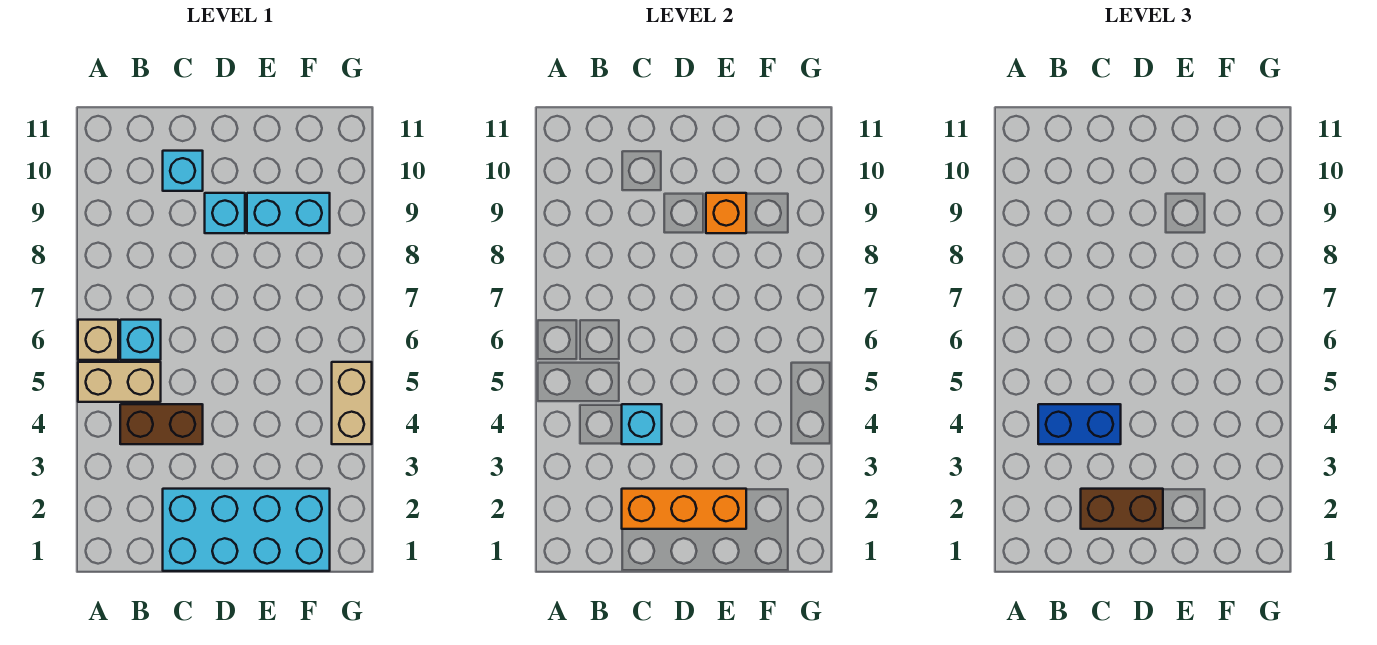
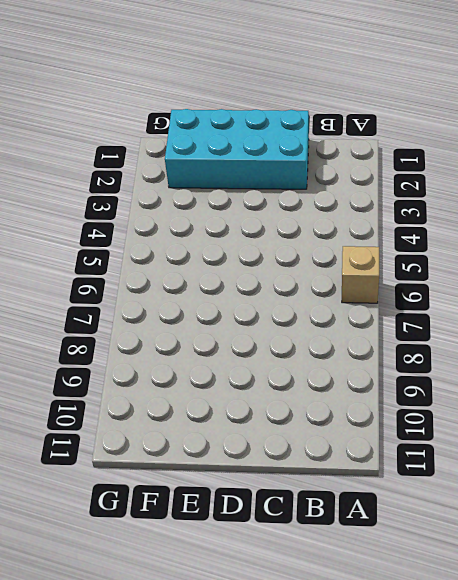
none -> tan 1x2 brick [78,362,161,402]
none -> brown 1x2 brick [120,404,203,444]
none -> cyan 1x1 brick [120,320,161,360]

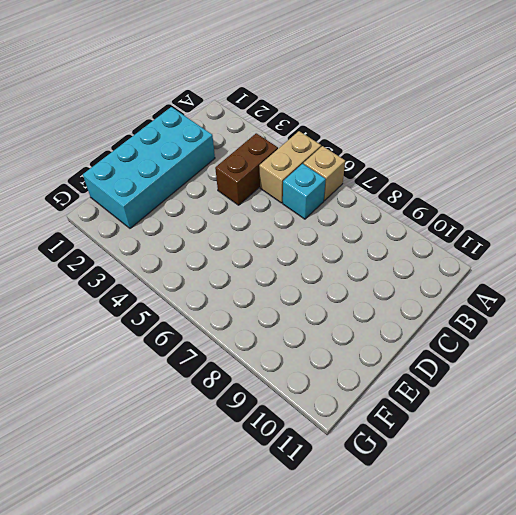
none -> cyan 1x1 brick [163,151,203,191]
none -> cyan 1x1 brick [205,193,245,233]
none -> cyan 1x2 brick [247,193,330,233]

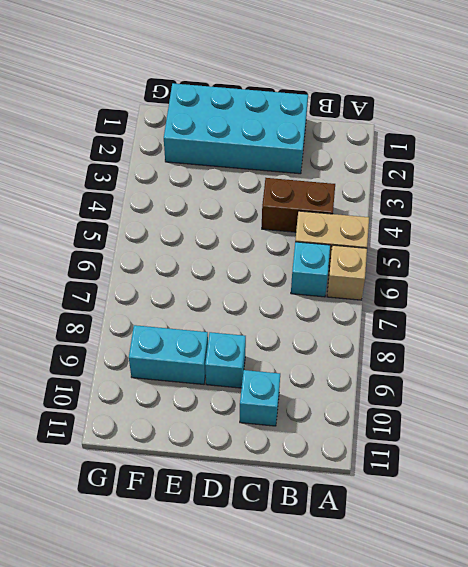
none -> tan 1x2 brick [332,362,372,444]
none -> orange 1x3 brick [622,489,746,529]
none -> cyan 1x1 brick [622,404,662,444]

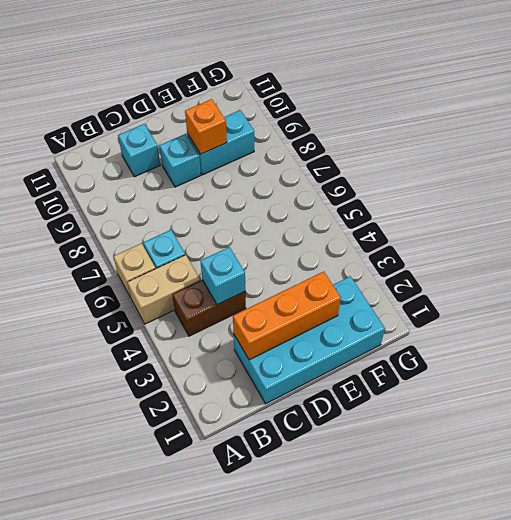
none -> tan 1x2 brick [332,362,372,444]
none -> blue 1x2 brick [1038,404,1121,444]
none -> brown 1x2 brick [1081,489,1163,529]

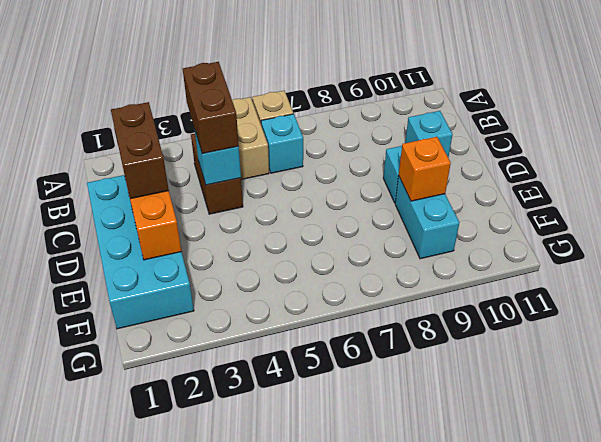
brown 1x2 brick [183,62,239,154] -> blue 1x2 brick [1038,404,1121,444]
none -> tan 1x2 brick [332,362,372,444]

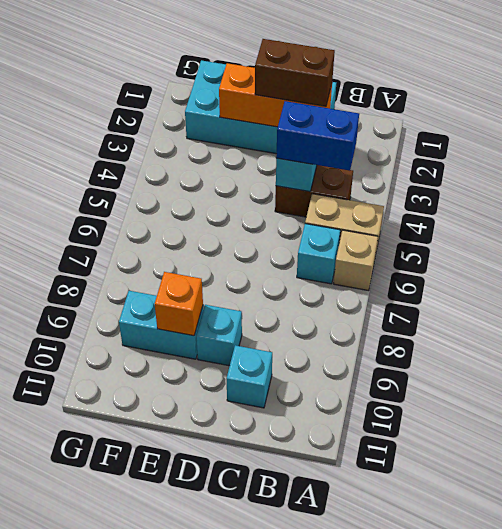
none -> tan 1x2 brick [332,362,372,444]

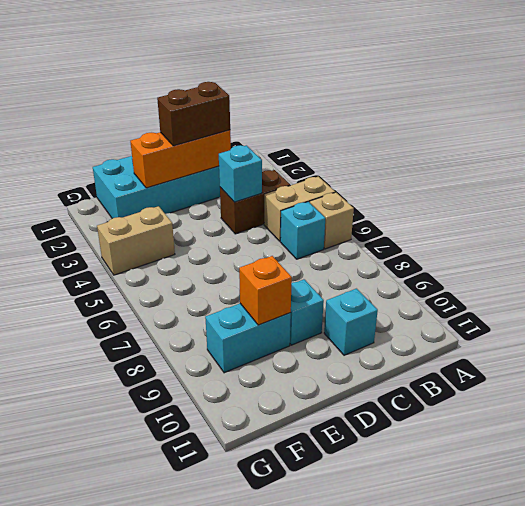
tan 1x2 brick [97,206,175,275] -> tan 1x2 brick turned to [332,362,372,444]
none -> blue 1x2 brick [1038,404,1121,444]

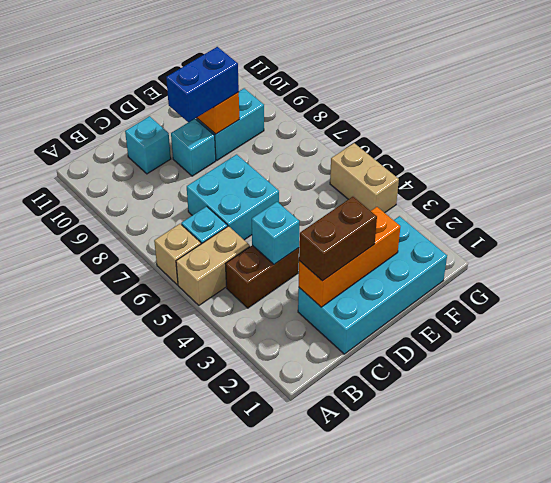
cyan 2x2 brick [187,154,279,240] -> none
blue 1x2 brick [166,47,239,122] -> blue 1x2 brick moved to [1038,404,1121,444]

